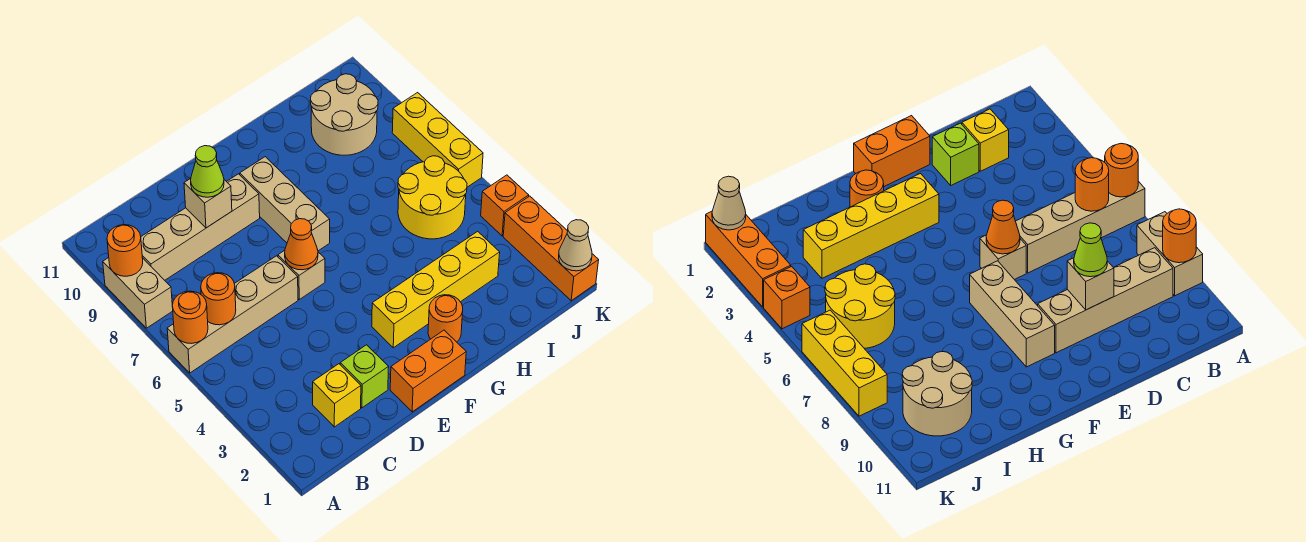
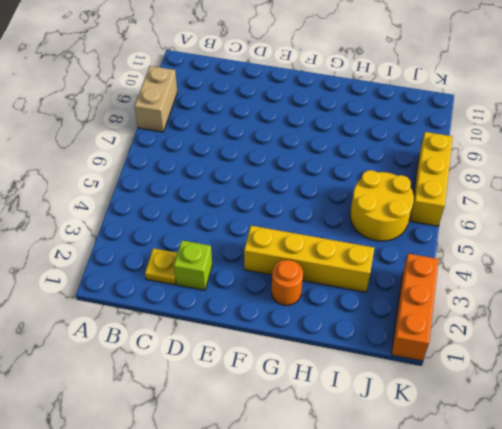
yellow 1x1 plate [145,248,177,285] -> yellow 1x1 brick [313,364,361,427]
none -> tan 1x4 brick [167,256,298,373]
none -> tan 1x4 brick [141,174,260,280]
none -> orange 1x2 brick [390,330,466,412]

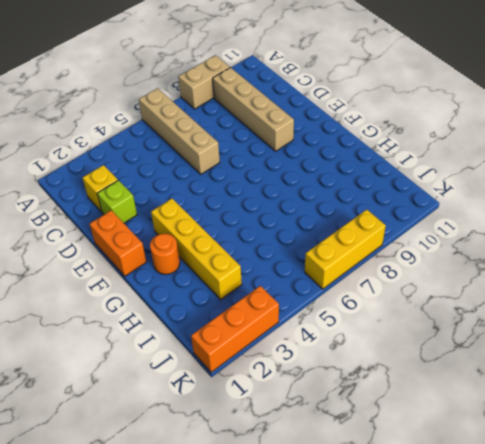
none -> tan 1x1 brick [278,250,325,299]
none -> tan 1x3 brick [240,157,330,251]
none -> yellow 2x2 round brick [398,156,467,239]

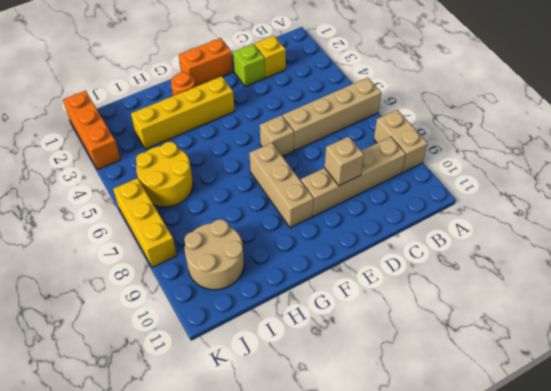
none -> orange 1x1 brick [481,175,529,236]
none -> orange 1x1 round brick [172,291,208,343]
none -> orange 1x1 round brick [107,225,143,276]

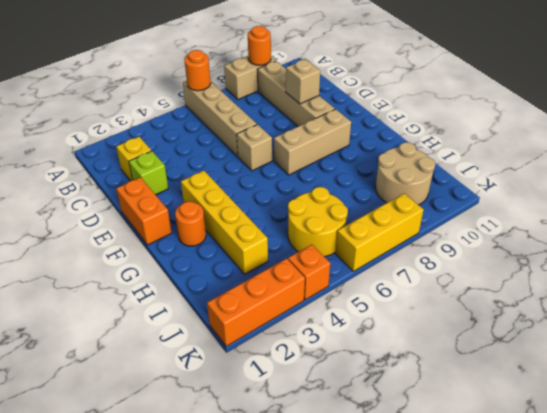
none -> orange 1x1 round brick [201,273,236,325]
none -> orange 1x1 cone [285,219,318,270]
none -> tan 1x1 cone [559,220,592,271]

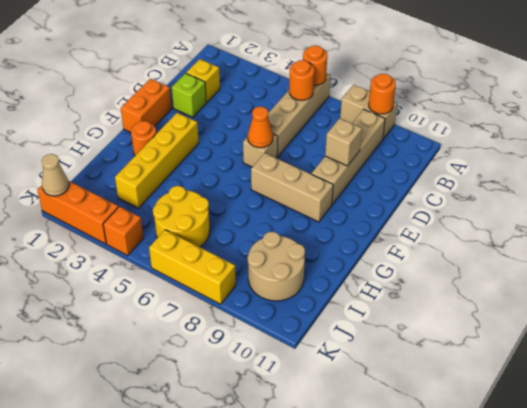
none -> lime 1x1 cone [191,146,224,197]

